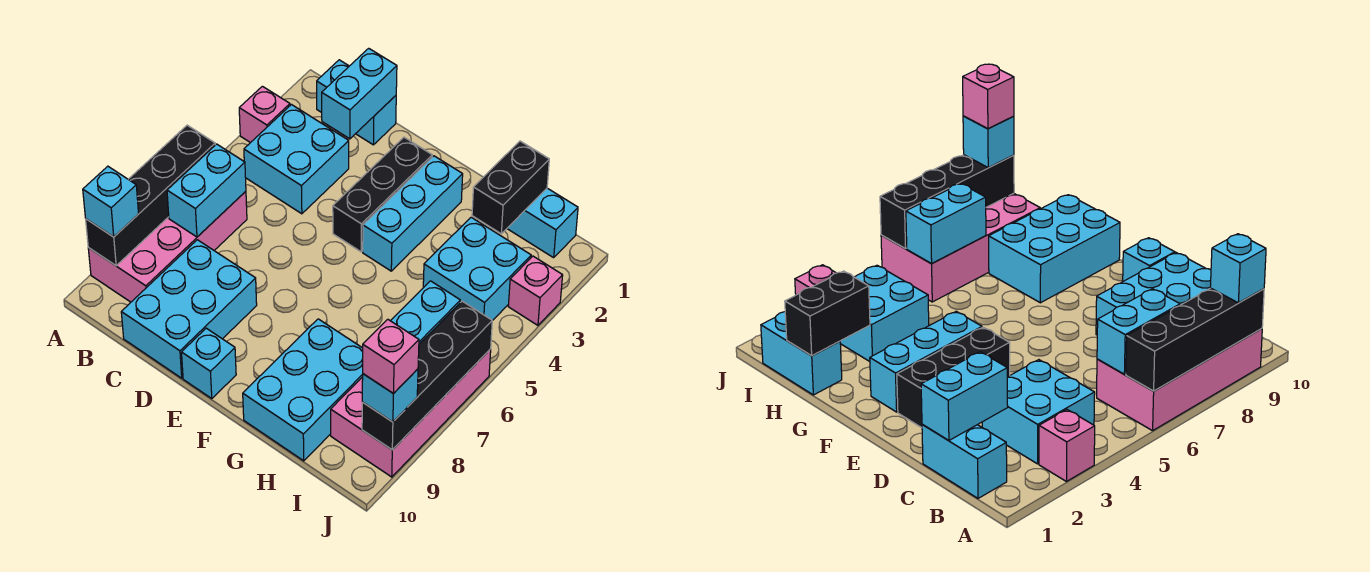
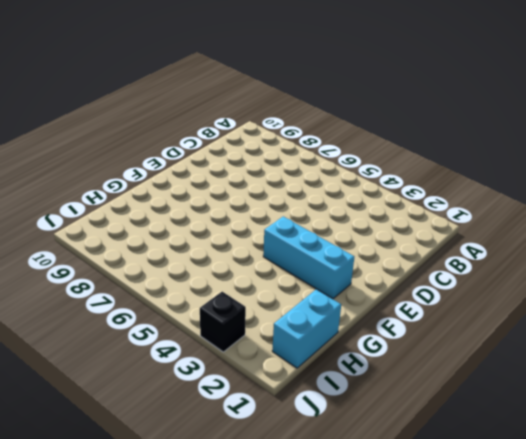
black 1x1 brick [200,291,246,352] -> pink 1x1 brick [508,256,563,325]
none -> pink 1x1 brick [239,86,290,143]
none -> pink 2x4 brick [88,191,247,302]
none -> cyan 1x2 brick [317,60,396,145]

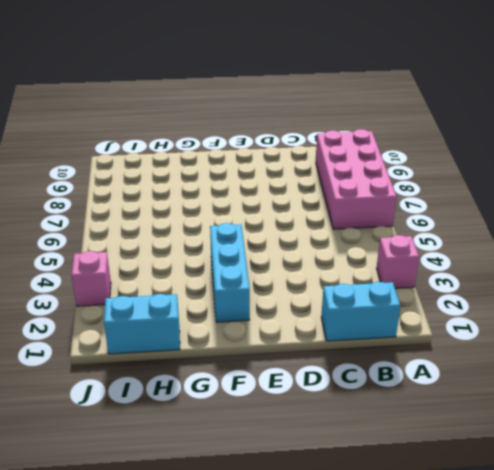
none -> cyan 2x2 brick [244,105,349,214]
none -> cyan 2x3 brick [121,240,257,378]
none -> black 1x3 brick [333,137,432,252]

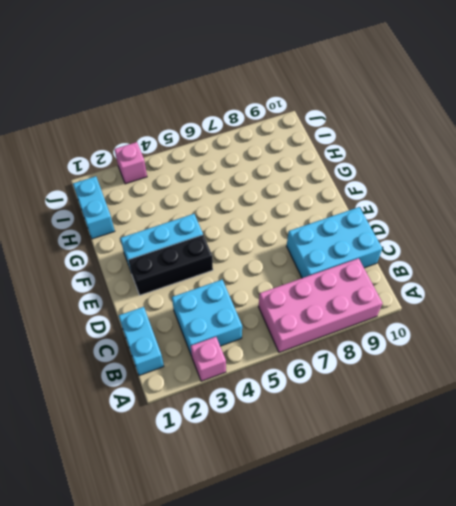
none -> cyan 1x1 brick [181,328,236,399]
none -> cyan 2x3 brick [243,319,363,461]
none -> cyan 2x2 brick [423,217,531,321]

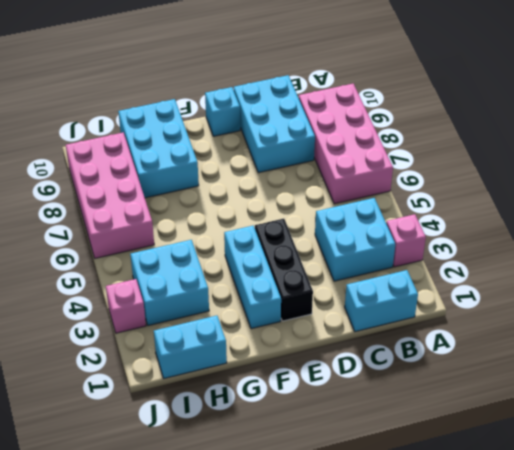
none -> black 1x4 brick [86,125,215,266]
none -> cyan 1x2 brick [167,144,246,237]
none -> cyan 1x2 brick [322,48,397,139]

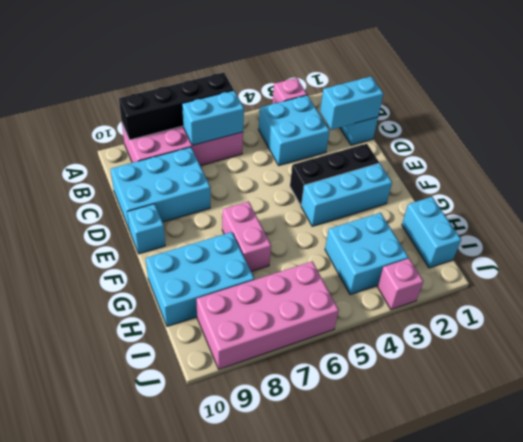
pink 1x2 brick [222,201,271,271] -> none
none -> black 1x2 brick [472,141,549,234]
none -> cyan 1x2 brick [391,281,460,344]
none -> black 1x4 brick [362,301,492,450]

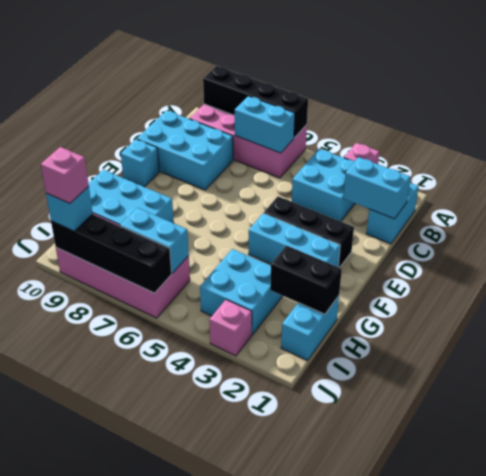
none -> cyan 1x1 brick [83,166,139,237]

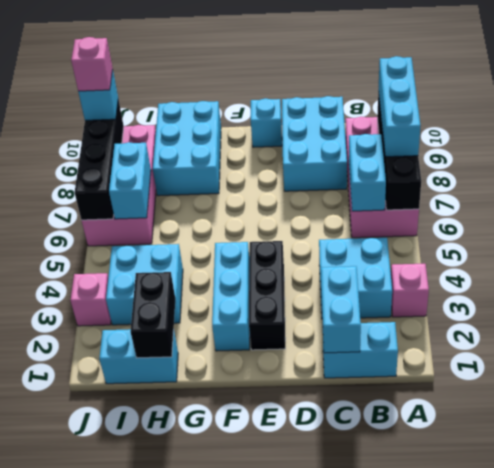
cyan 1x3 brick [379,56,421,157] -> cyan 1x1 brick [83,166,139,237]

